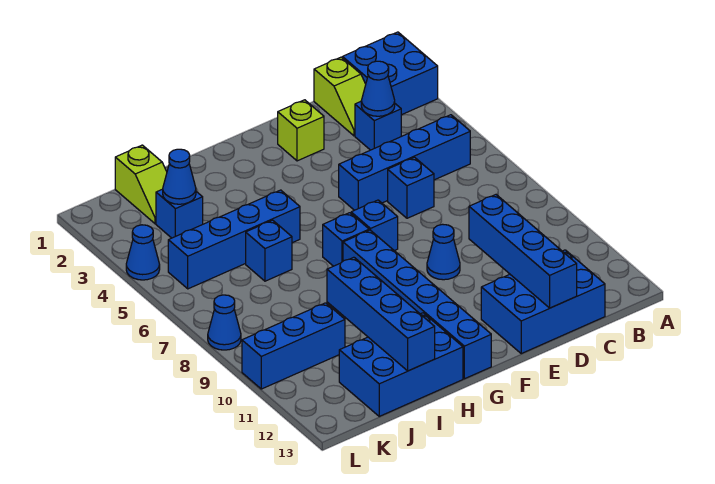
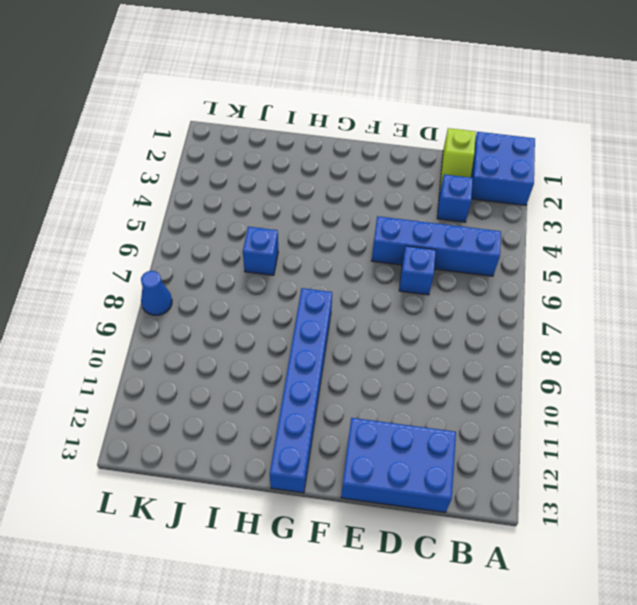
none -> lime 1x1 brick [277,100,324,161]
none -> blue 1x1 cone [427,224,460,280]
none -> blue 1x1 brick [351,200,398,251]

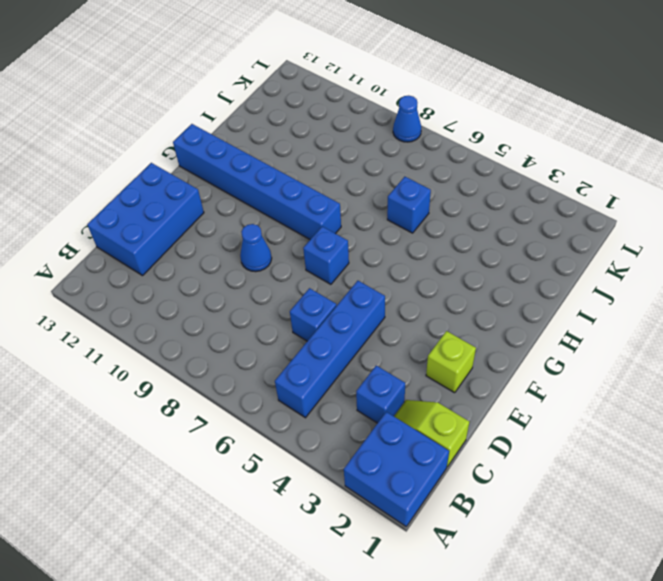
none -> blue 1x1 brick [323,213,369,266]
none -> blue 1x4 brick [168,190,300,289]
none -> blue 2x3 brick [339,313,463,416]

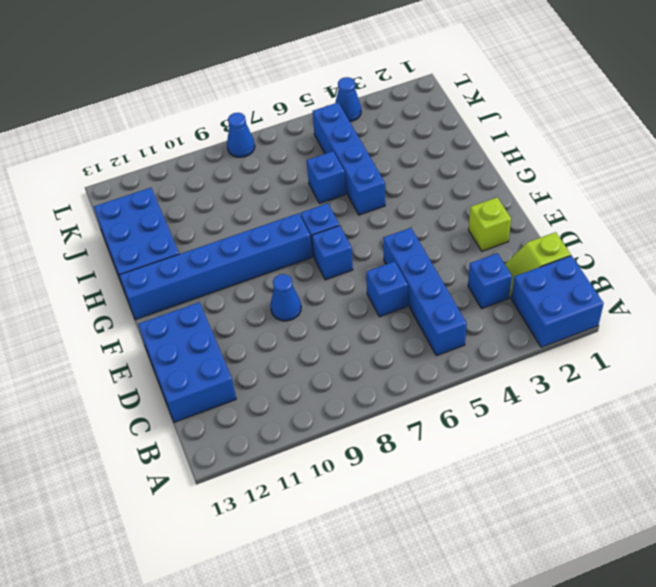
none -> lime 1x2 slope [115,145,167,224]
none -> blue 1x1 brick [156,189,203,238]
none -> blue 1x3 brick [242,303,345,389]

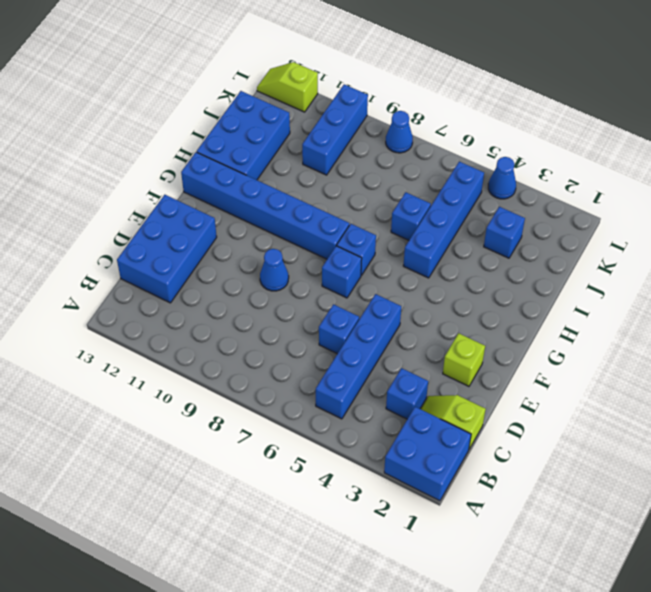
lime 1x2 slope [257,62,318,112] -> lime 1x2 slope moved to [115,145,167,224]
none -> blue 1x1 cone [361,61,395,116]
none -> blue 1x4 brick [469,195,577,308]
none -> blue 1x4 brick [327,257,435,371]

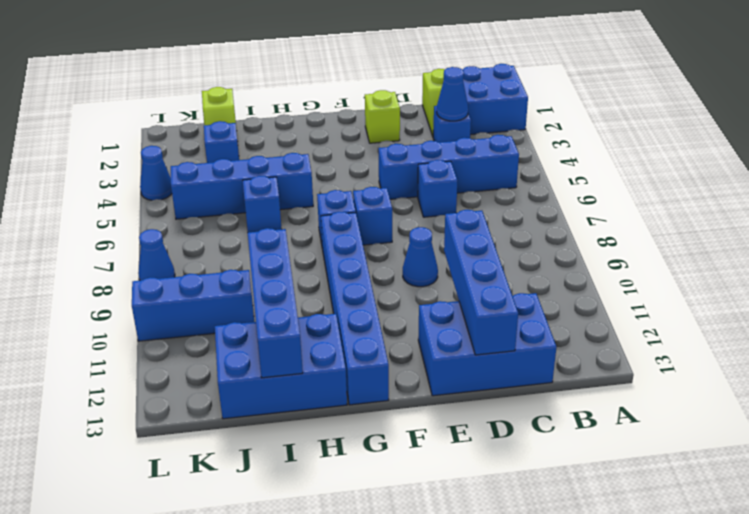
none -> blue 1x1 cone [163,149,196,204]

